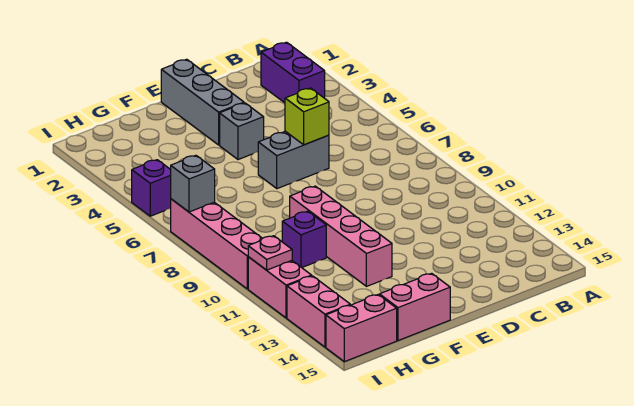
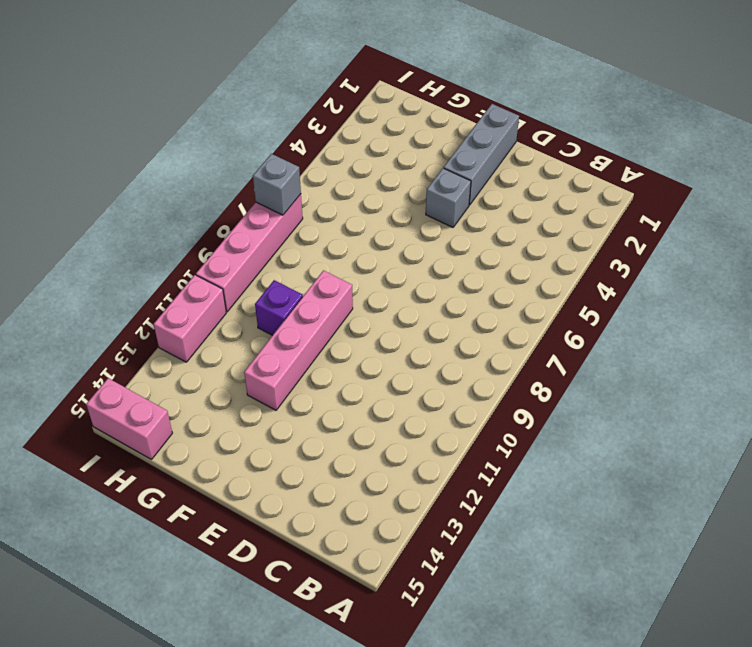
none -> purple 1x2 brick [261,42,325,103]
none -> grey 1x2 brick [258,131,329,189]
none -> pink 1x2 brick [379,273,450,341]

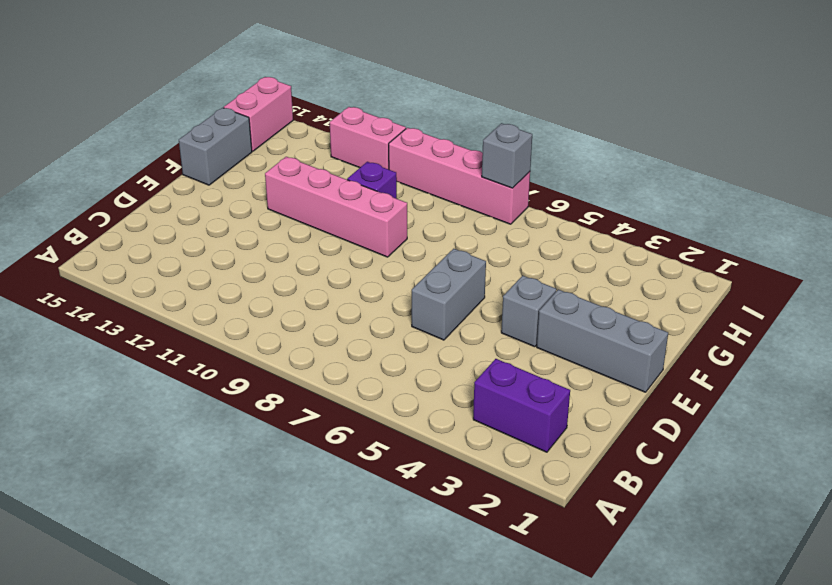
grey 1x2 brick [179,108,252,185] -> pink 1x2 brick [379,273,450,341]
none -> purple 1x1 brick [132,160,171,216]
none -> pink 1x2 brick [287,276,350,347]
none -> lime 1x1 brick [285,88,329,145]

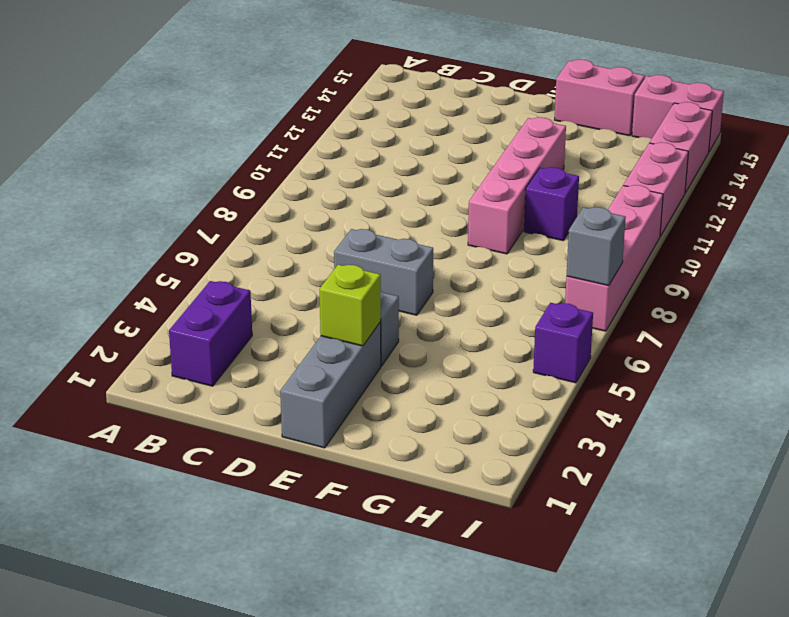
lime 1x1 brick [320,265,381,346] -> lime 1x1 brick moved to [285,88,329,145]
none -> pink 1x1 plate [248,236,292,270]

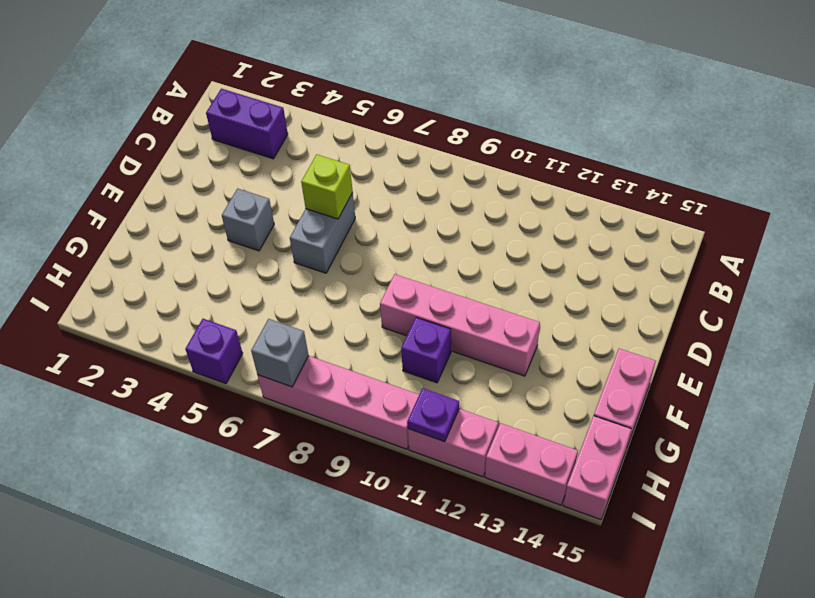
purple 1x1 plate [407,388,459,442] -> pink 1x1 plate [248,236,292,270]
none -> grey 1x3 brick [161,59,244,145]

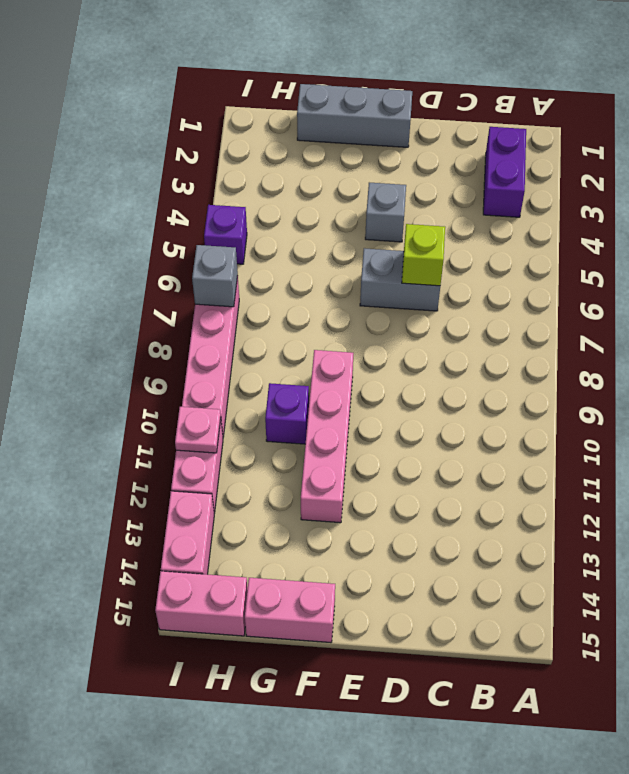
grey 1x3 brick [297,84,412,147] -> grey 1x3 brick turned to [161,59,244,145]

